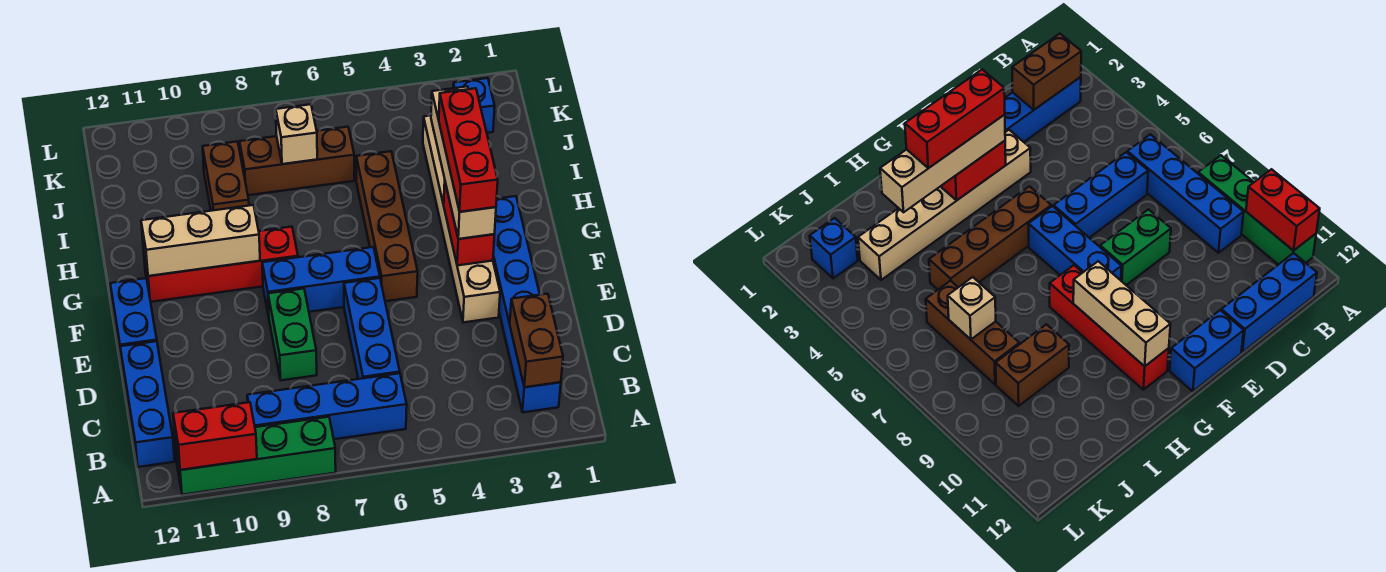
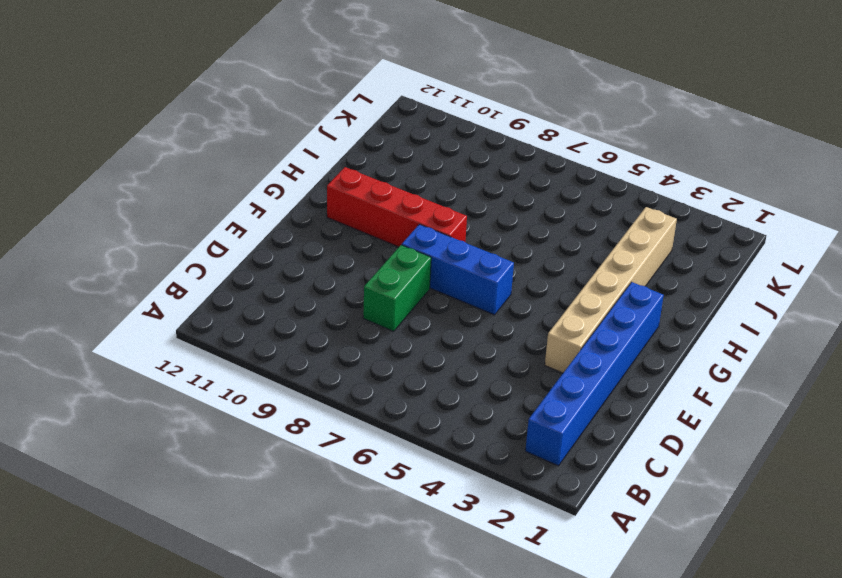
none -> green 1x4 brick [175,417,336,495]
none -> blue 1x4 brick [247,373,407,439]
none -> blue 1x3 brick [120,341,175,467]

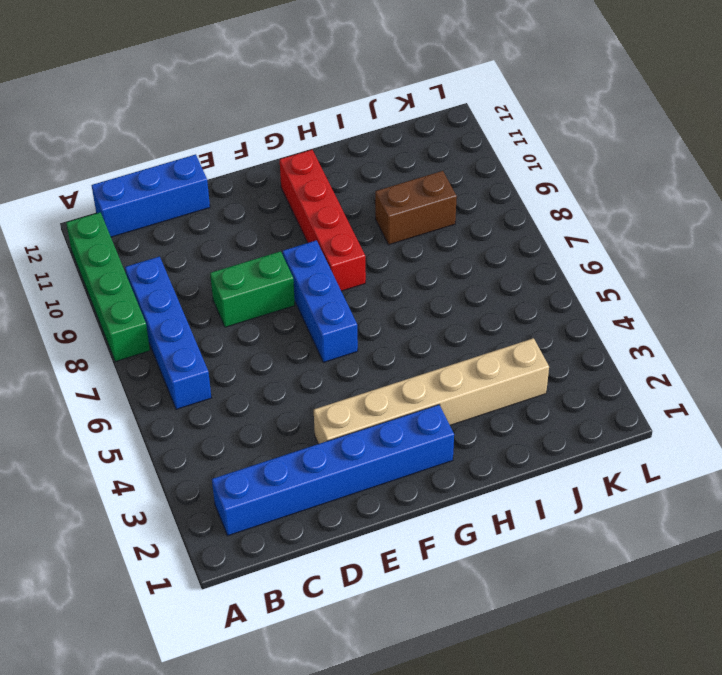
none -> blue 1x3 brick [344,278,400,379]
none -> blue 1x2 brick [110,278,157,364]
none -> brown 1x4 brick [356,151,418,301]

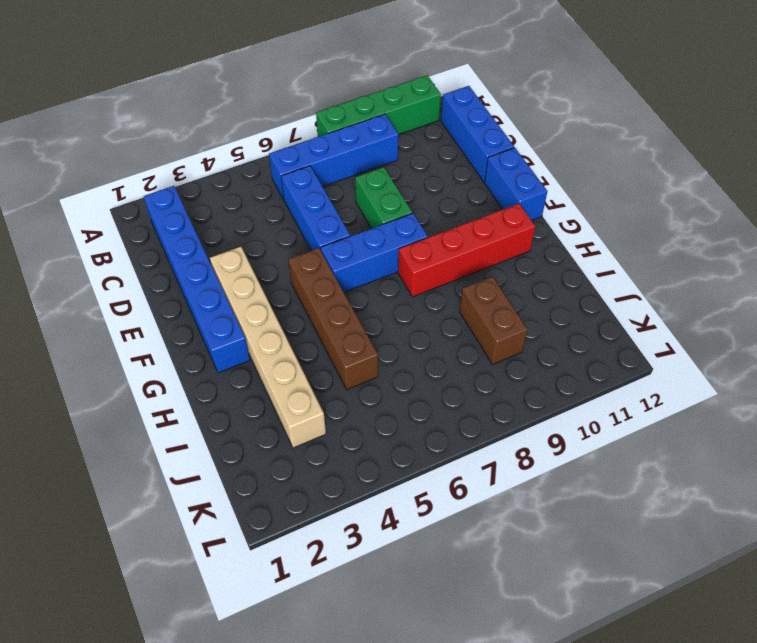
none -> brown 1x3 brick [240,127,354,195]
none -> blue 1x1 brick [453,78,495,133]
none -> red 1x2 brick [173,402,257,470]

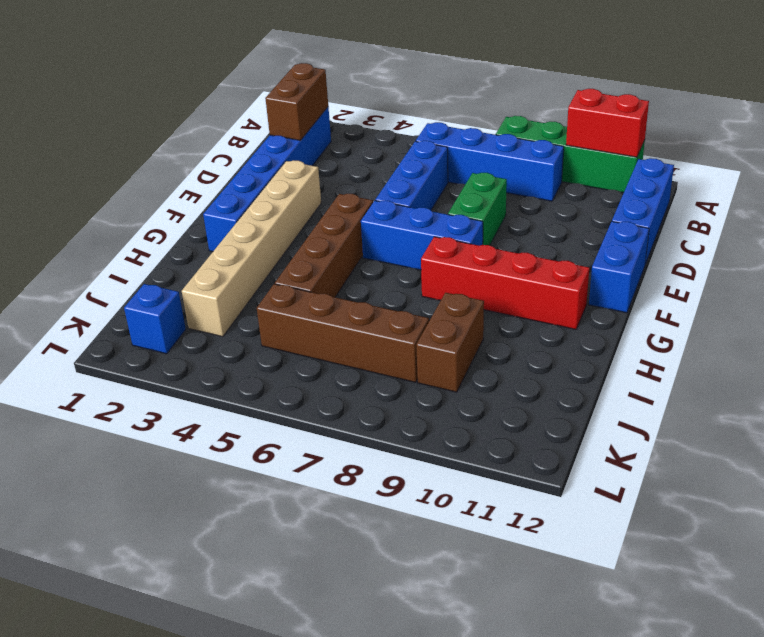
brown 1x4 brick [257,284,429,382] -> brown 1x3 brick [240,127,354,195]
none -> red 1x2 brick [444,183,495,266]
none -> tan 1x3 brick [141,205,260,276]
none -> tan 1x1 brick [276,104,317,164]

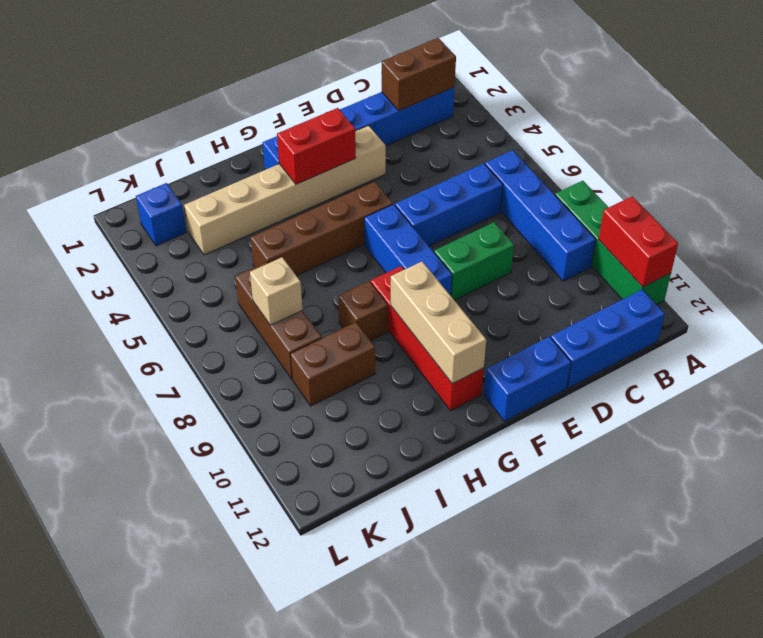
brown 1x1 brick [338,281,388,341] -> none
none -> tan 1x4 brick [431,86,496,239]
none -> red 1x3 brick [439,88,498,212]

